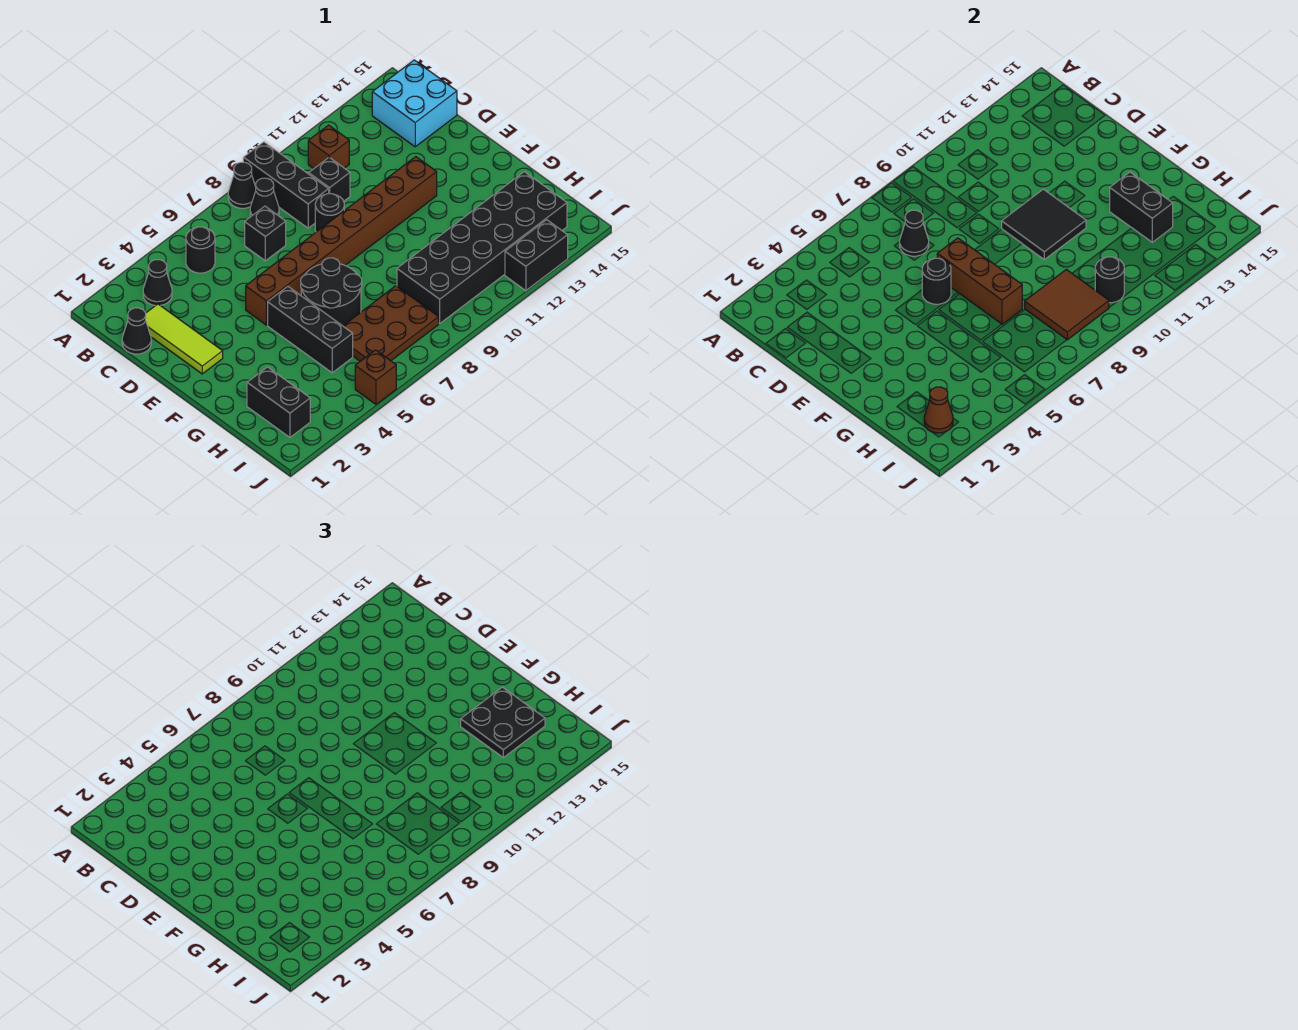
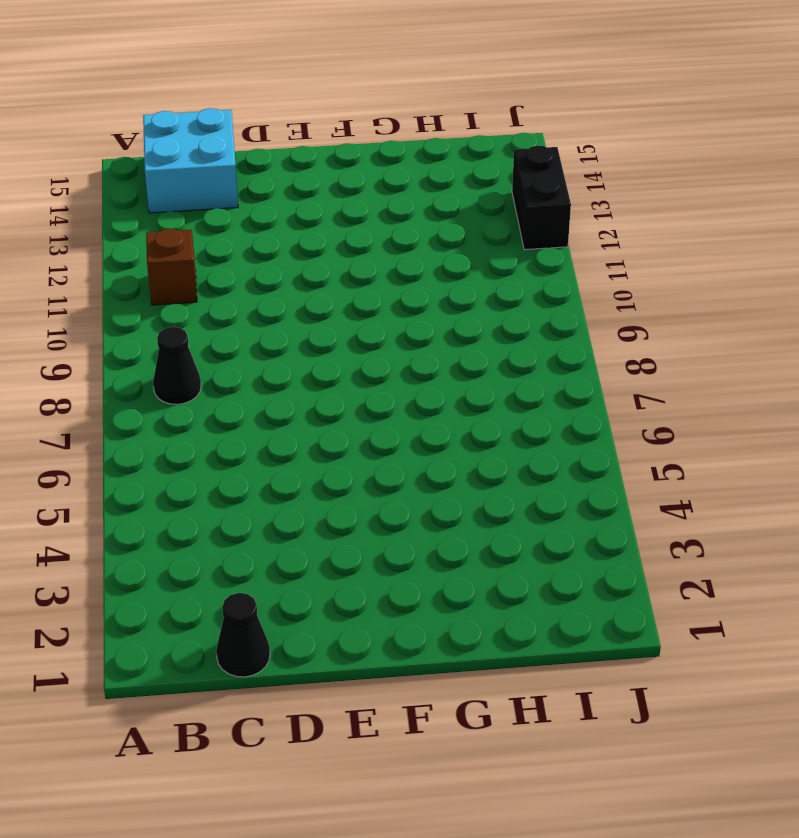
none -> black 1x1 cone [228,162,256,208]
none -> black 1x3 brick [243,142,329,228]
none -> black 1x1 cone [143,260,172,306]

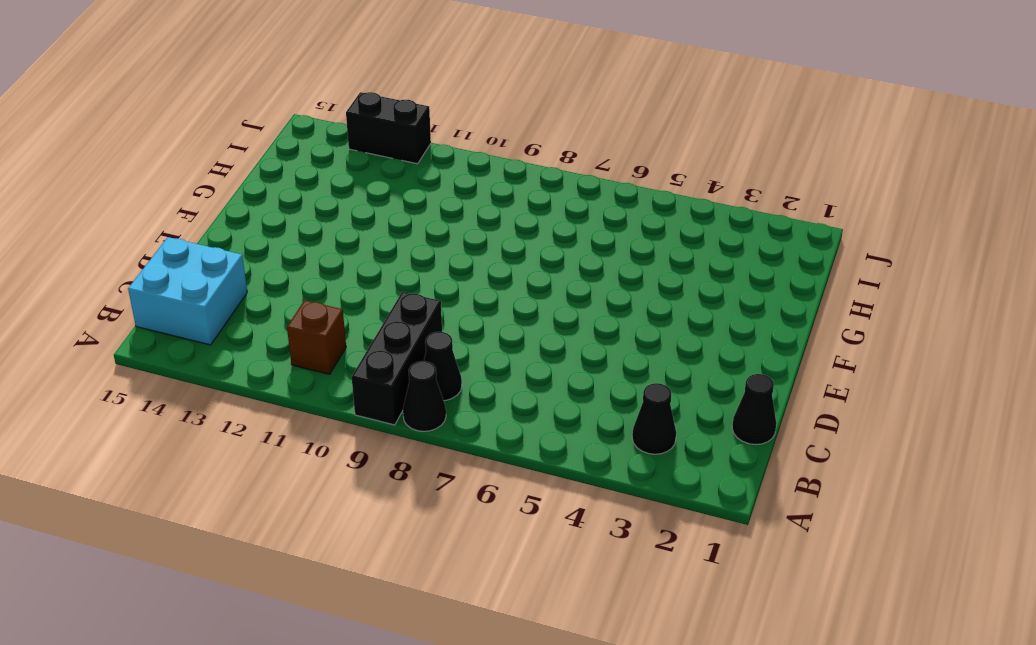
none -> black 1x1 round brick [186,227,215,273]
none -> lime 1x3 tile [146,304,223,374]
none -> black 1x1 brick [245,206,286,261]

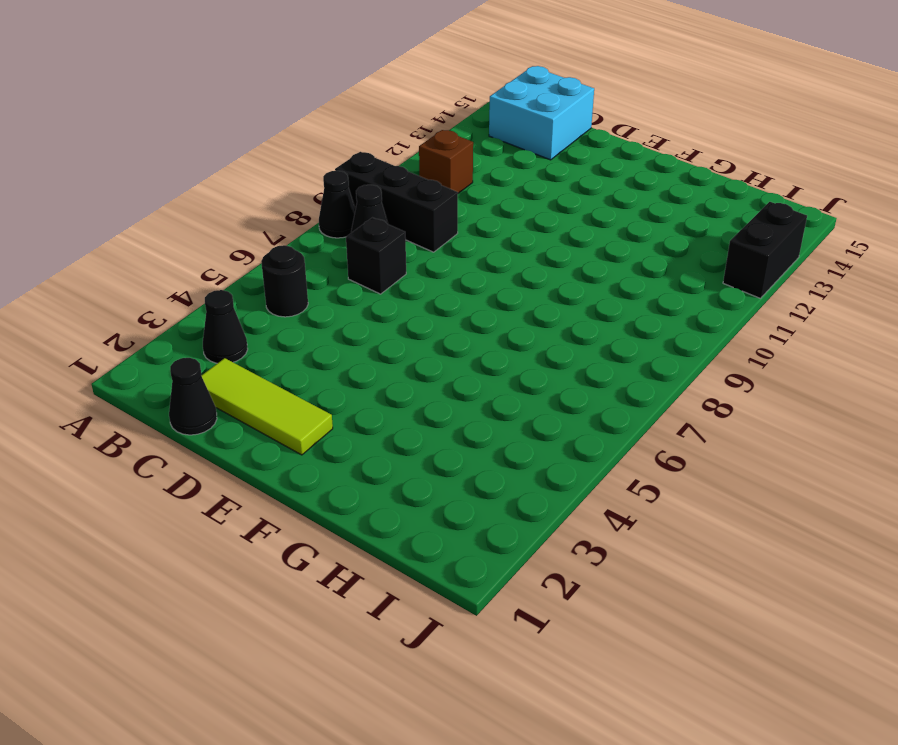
none -> black 1x1 brick [309,157,350,201]
none -> black 1x1 round brick [315,194,344,232]
none -> brown 1x8 brick [246,157,437,325]

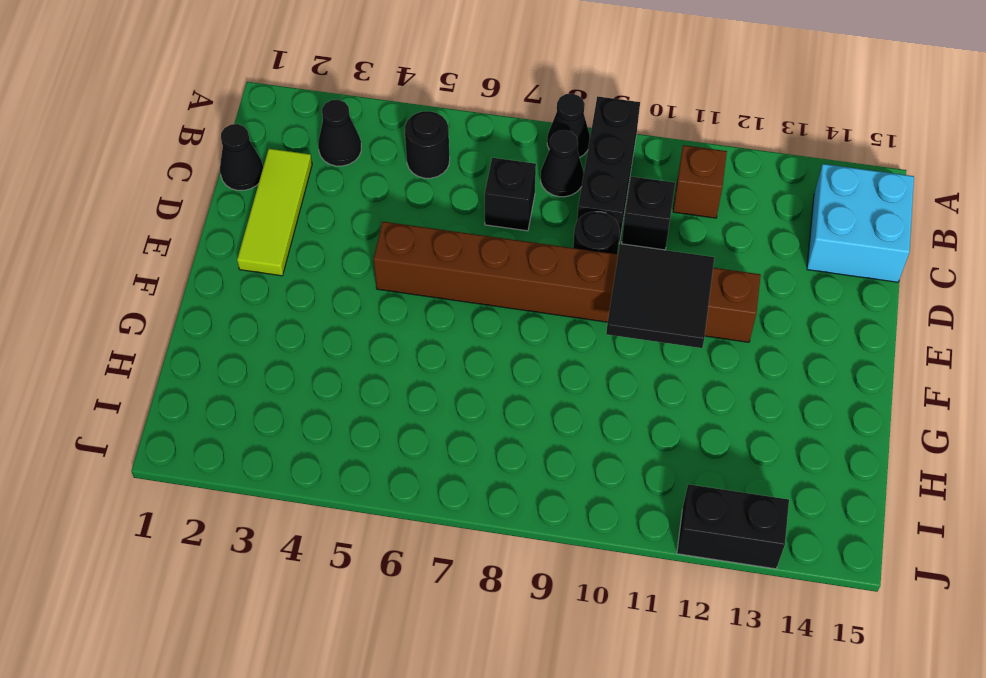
none -> black 1x3 brick [268,287,353,373]
none -> black 2x2 round brick [301,258,362,326]
none -> black 1x2 brick [247,367,310,437]

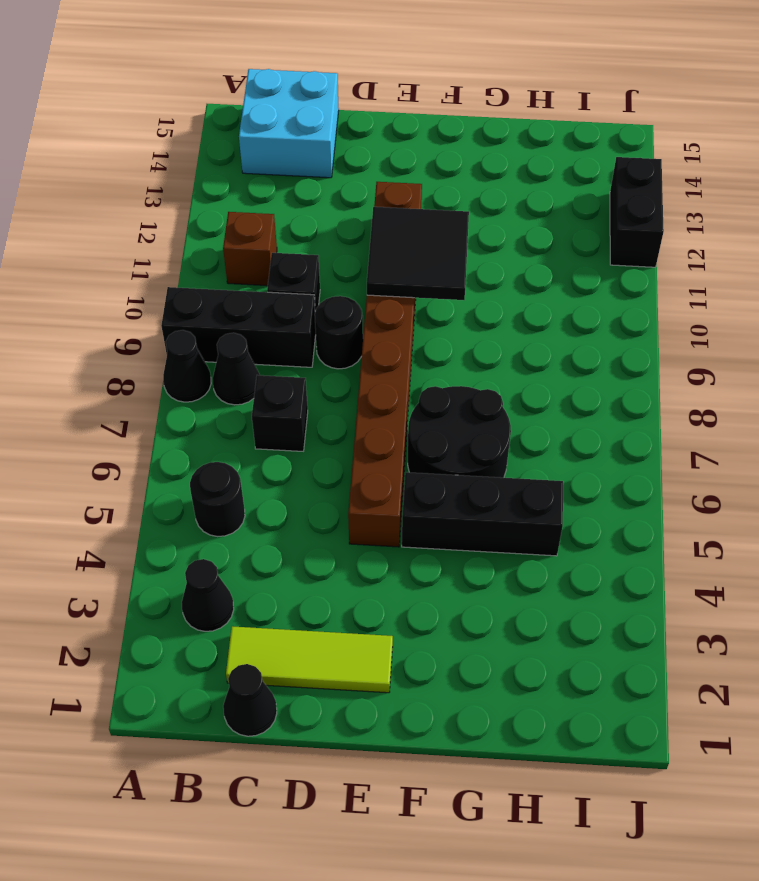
none -> black 1x2 brick [247,367,310,437]
none -> brown 2x3 plate [343,286,439,361]
none -> black 2x6 brick [397,172,567,323]

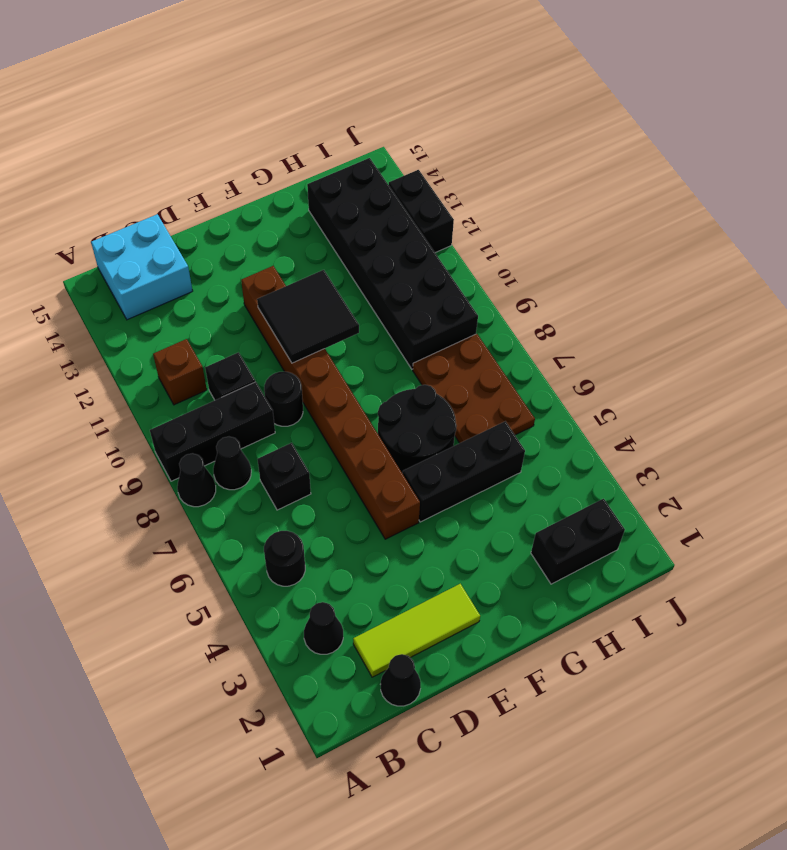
none -> brown 1x1 brick [355,350,396,404]
none -> black 1x1 cone [900,210,929,256]
none -> black 1x1 round brick [922,258,951,304]

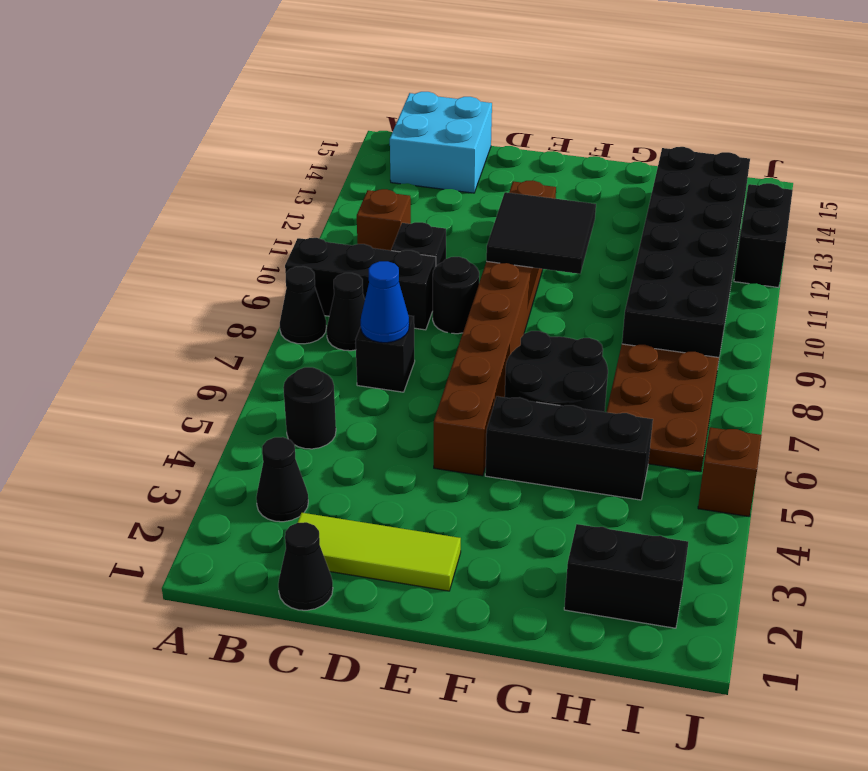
blue 1x1 cone [361,261,409,343] -> black 1x1 cone [900,210,929,256]
none -> black 1x1 round brick [922,258,951,304]
none -> brown 1x3 brick [937,238,1022,324]
none -> black 1x2 brick [1110,172,1173,242]

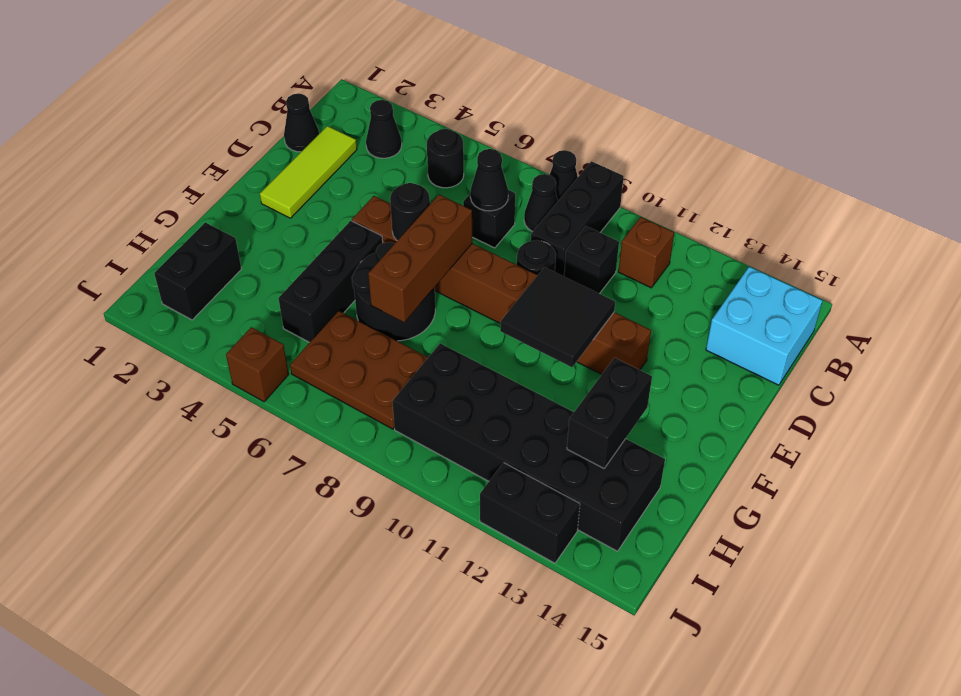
none -> brown 2x2 tile [1025,269,1109,340]
none -> brown 1x1 cone [924,387,953,433]
none -> black 1x1 round brick [1095,257,1124,303]

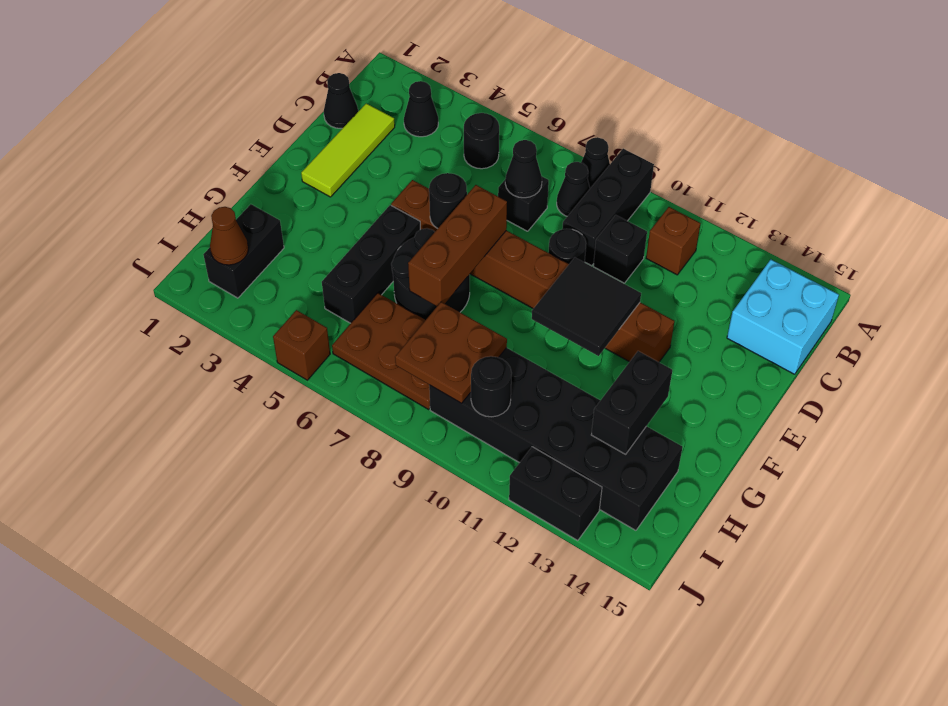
brown 2x2 plate [395,302,507,403] -> brown 2x2 tile [1025,269,1109,340]
none -> black 2x2 plate [461,687,545,757]

